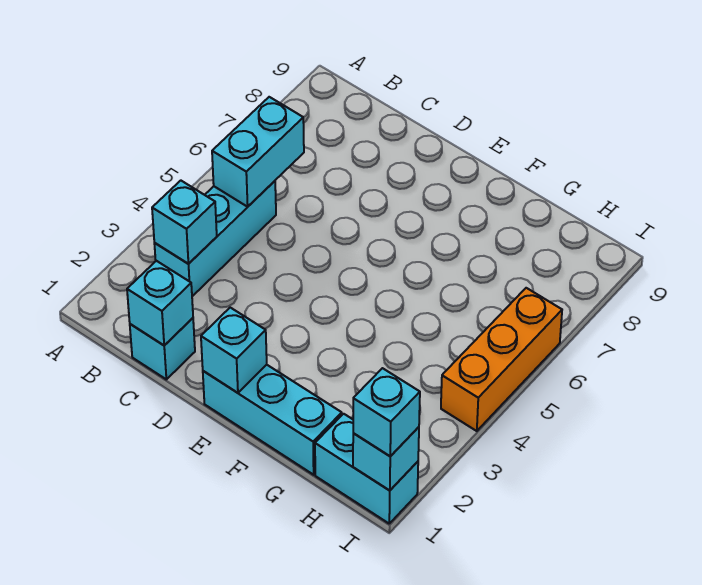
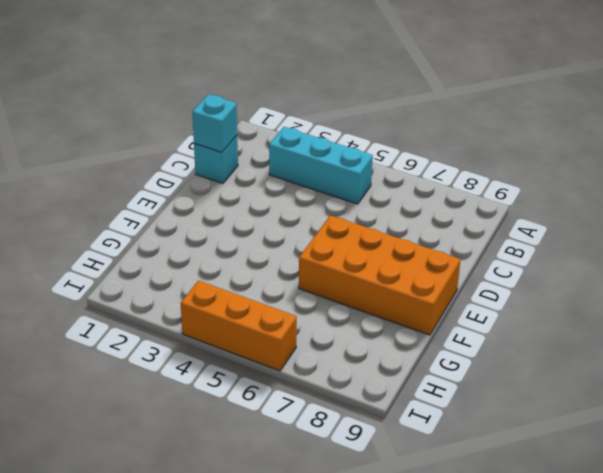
orange 2x4 brick [299,215,461,335] -> none
none -> cyan 1x3 brick [203,365,342,475]
none -> cyan 1x2 brick [315,414,418,523]

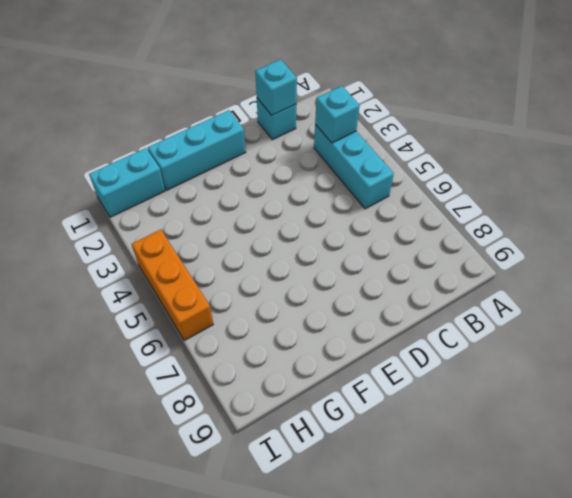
none -> cyan 1x2 brick [212,97,304,207]
none -> cyan 1x1 brick [201,308,267,393]

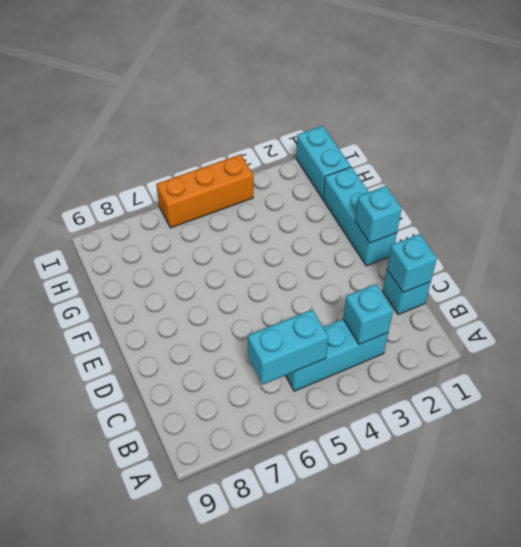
none -> cyan 1x1 brick [353,427,419,491]
none -> cyan 1x1 brick [353,368,420,456]

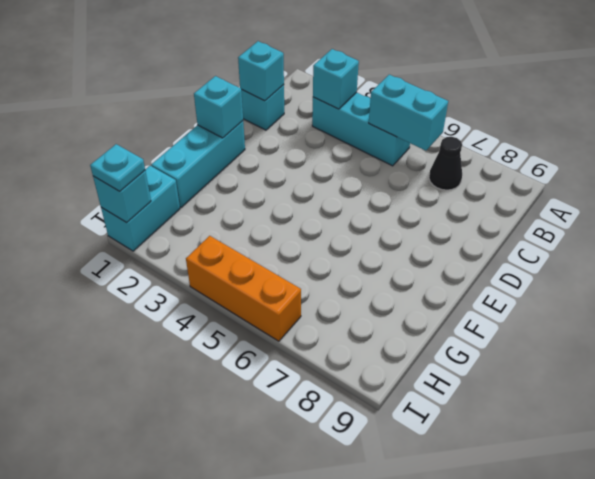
black 1x1 cone [429,137,462,190] -> none
cyan 1x1 plate [90,144,145,191] -> cyan 1x1 brick [353,368,420,456]

